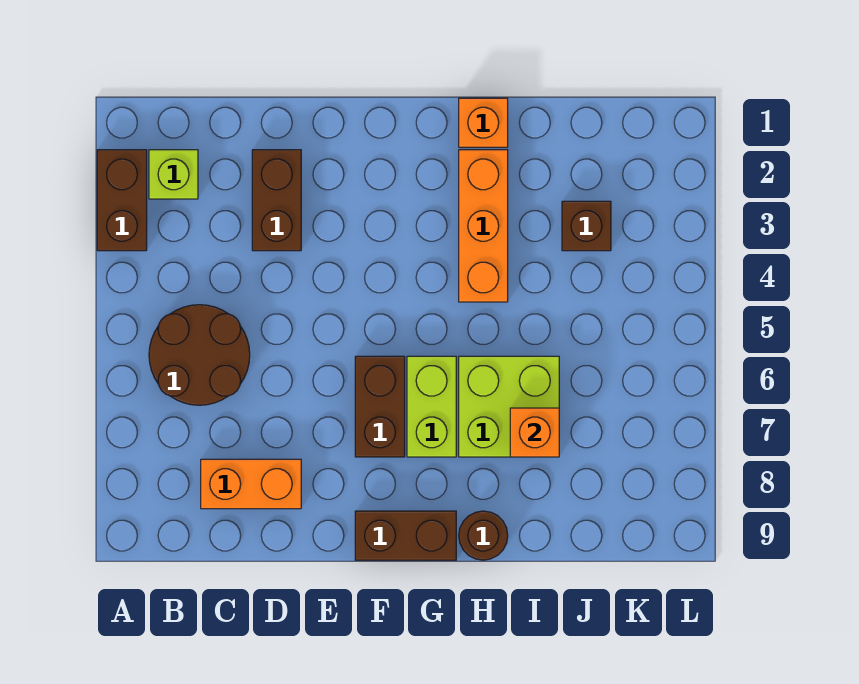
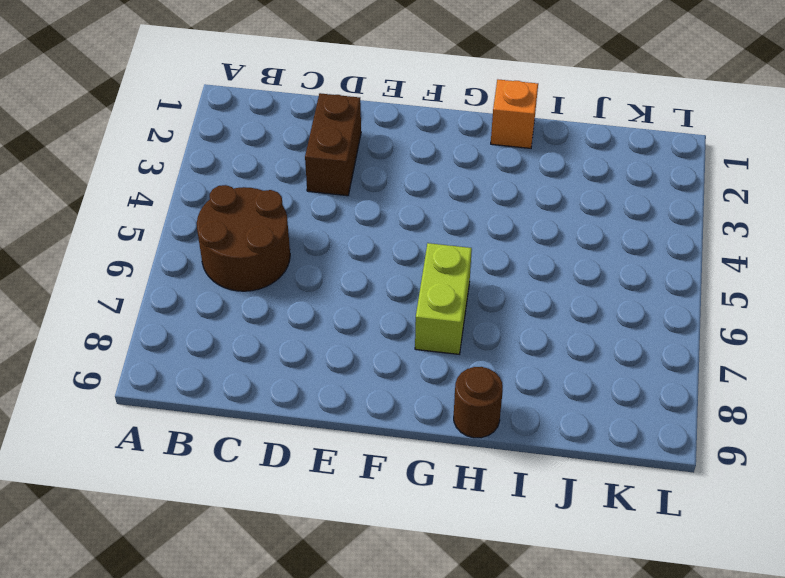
none -> brown 1x2 brick [97,150,147,251]
none -> lime 1x1 brick [149,150,198,199]
none -> orange 1x2 brick [201,459,301,509]

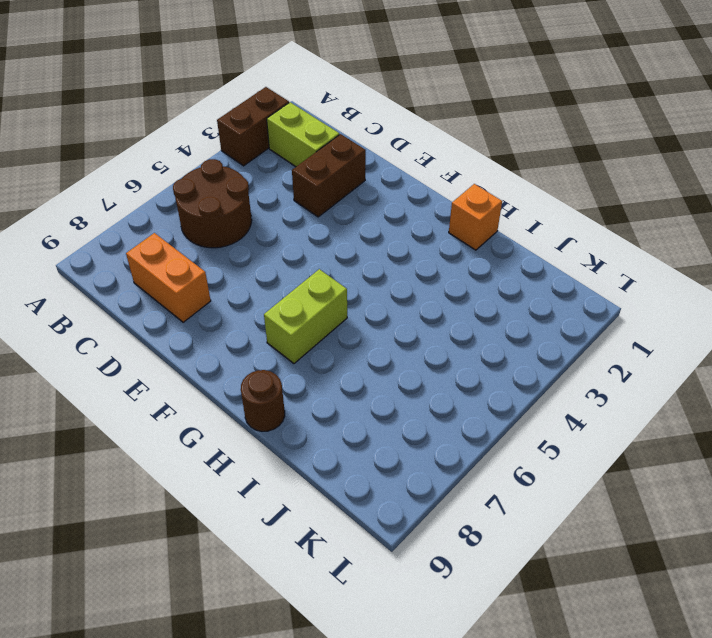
lime 1x2 brick [267,102,339,167] -> lime 1x1 brick [149,150,198,199]
none -> brown 1x2 brick [355,356,405,457]
none -> brown 1x2 brick [355,511,456,560]
none -> orange 1x3 brick [459,150,508,302]

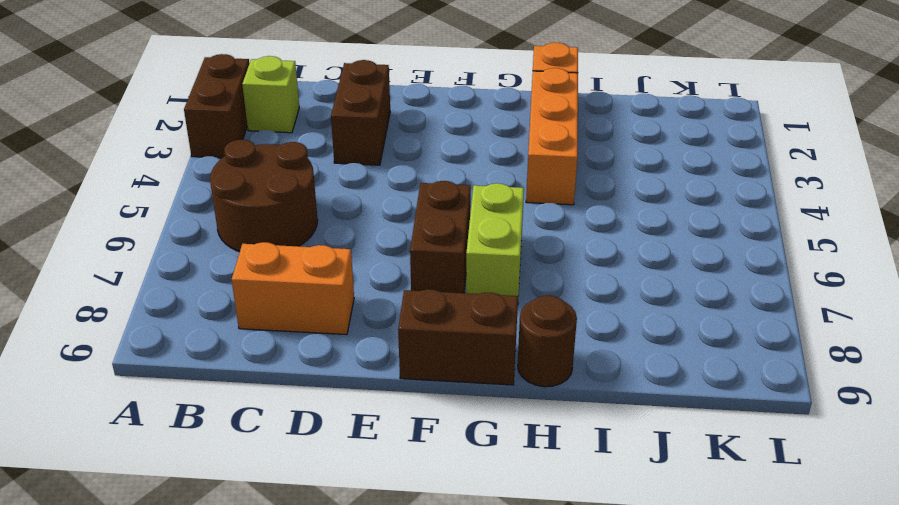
none -> lime 2x2 brick [459,356,559,457]
none -> brown 1x1 brick [562,201,611,251]
none -> orange 1x1 brick [510,408,559,457]

